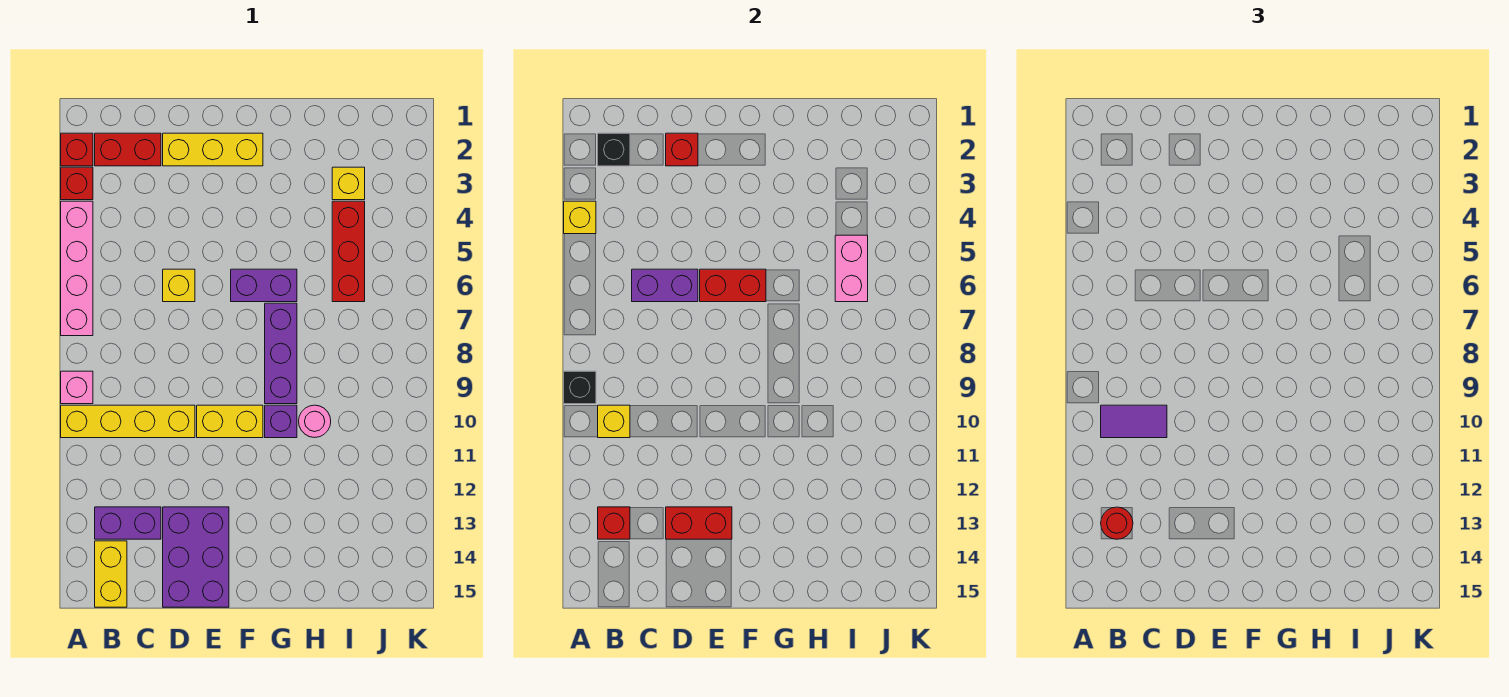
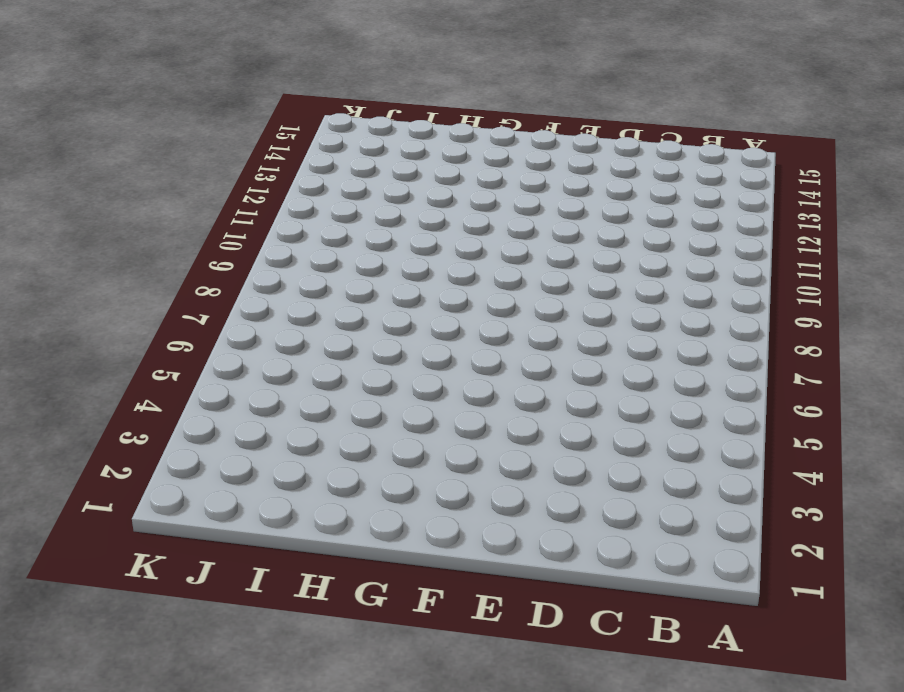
none -> red 1x1 brick [61,133,93,166]
none -> red 1x1 brick [61,167,93,200]
none -> pink 1x4 brick [61,201,93,336]
none -> pink 1x1 brick [61,371,93,404]

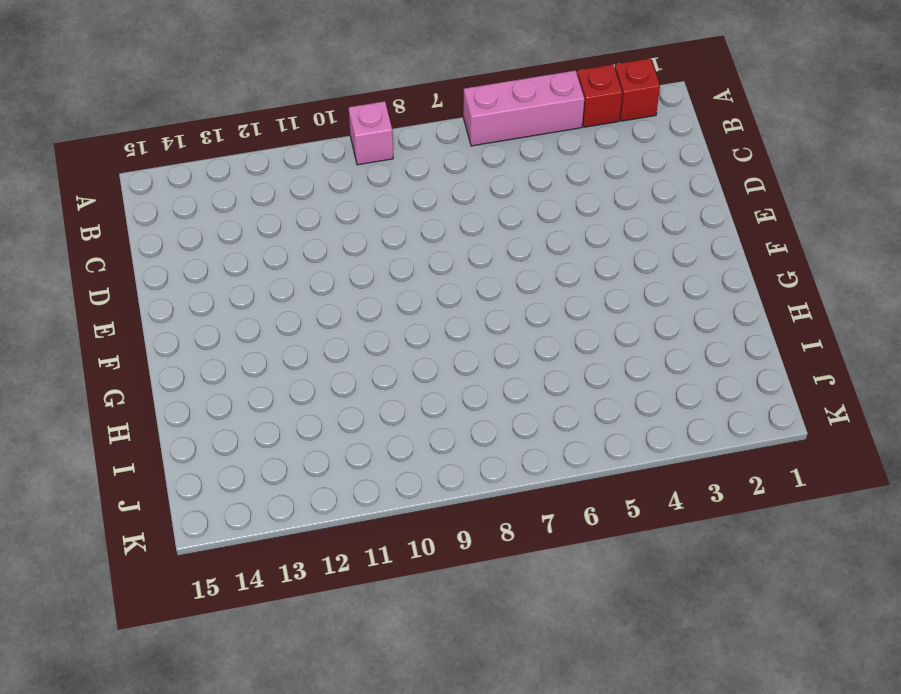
pink 1x3 brick [463,71,584,146] -> pink 1x4 brick [61,201,93,336]
none -> yellow 1x4 brick [61,405,195,438]
none -> red 1x2 brick [95,133,161,166]
none -> purple 1x2 brick [95,507,161,539]
none -> yellow 1x2 brick [95,541,127,607]

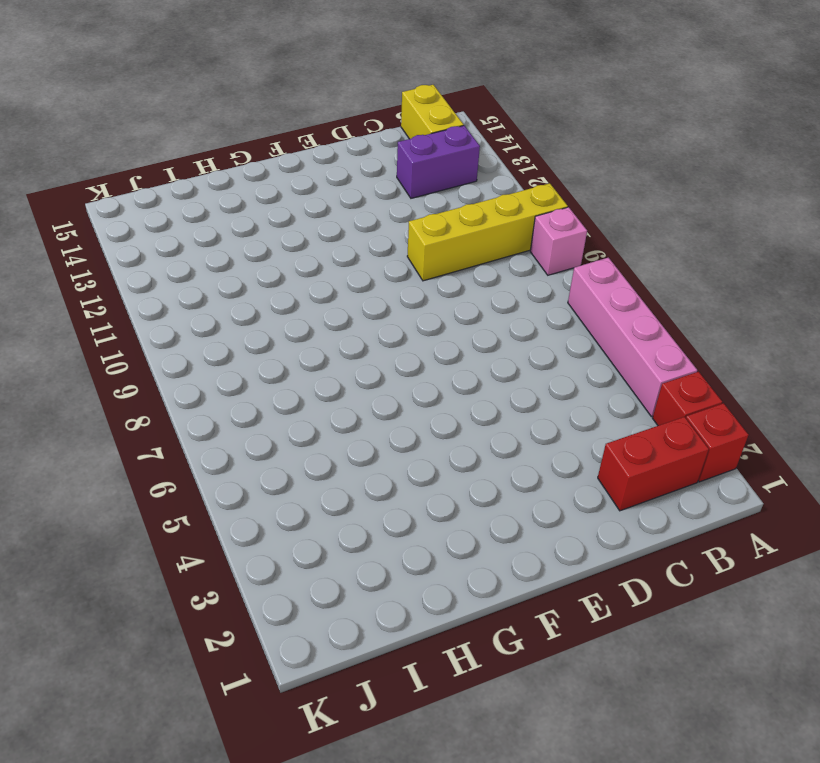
none -> yellow 1x3 brick [163,133,263,166]
none -> yellow 1x1 brick [163,269,195,302]
none -> purple 2x3 brick [163,507,229,607]
none -> yellow 1x2 brick [197,405,263,438]

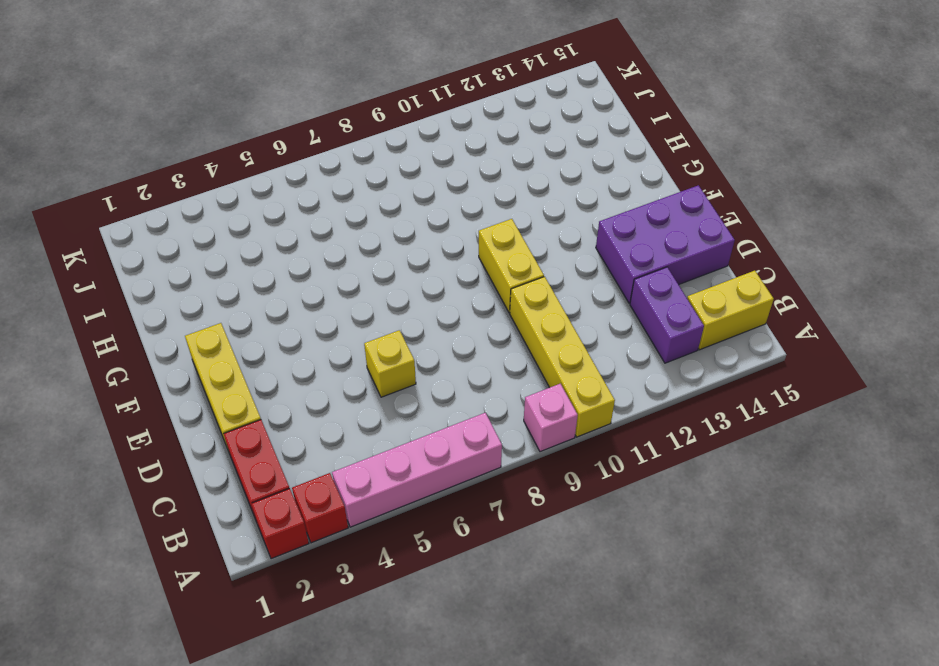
none -> purple 1x2 brick [231,269,297,302]
none -> purple 1x3 brick [265,303,297,404]
none -> purple 1x1 brick [265,405,297,438]
none -> pink 1x1 round brick [299,405,331,438]

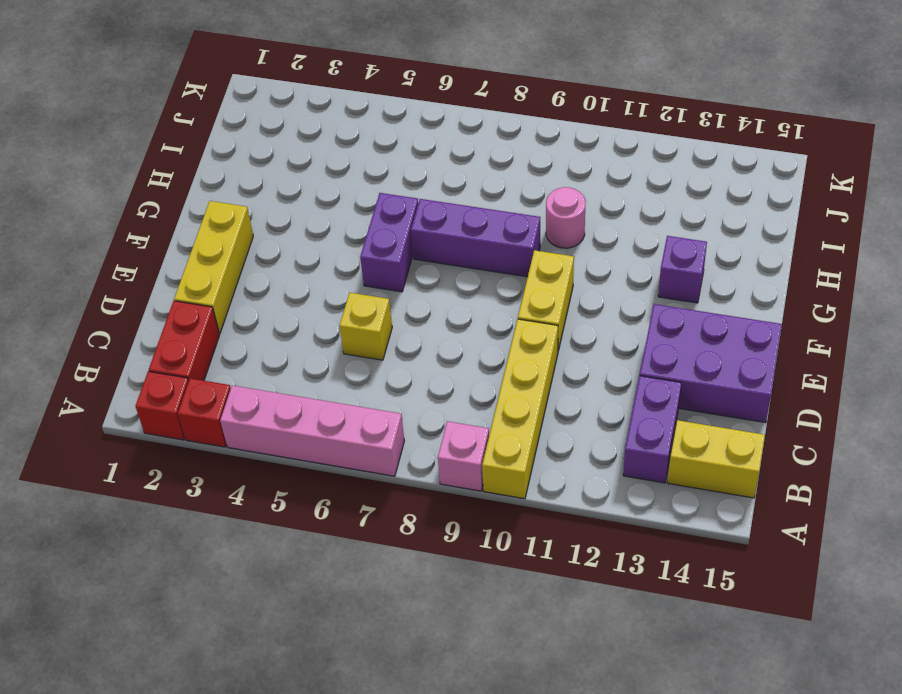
purple 1x1 brick [658,236,707,303] -> purple 1x1 brick moved to [265,405,297,438]
none -> yellow 1x1 brick [332,167,365,200]
none -> red 1x3 brick [332,201,365,302]
none -> yellow 1x1 brick [564,201,596,234]
none -> black 1x1 brick [564,371,596,404]

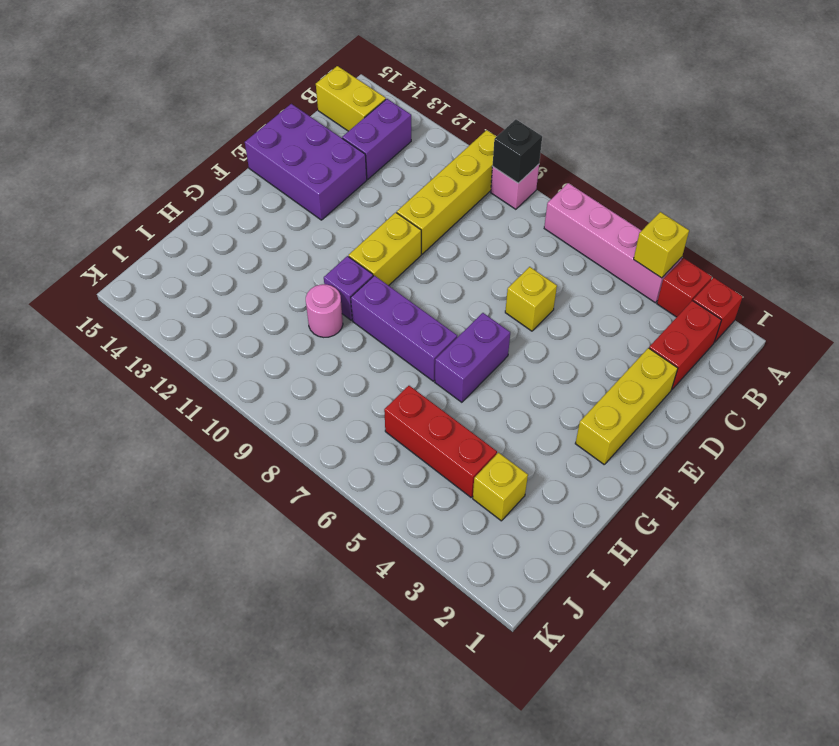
none -> black 1x1 brick [598,133,630,166]
none -> yellow 1x1 brick [598,405,630,438]
none -> red 1x1 brick [598,507,630,539]
none -> purple 1x2 brick [632,269,698,302]

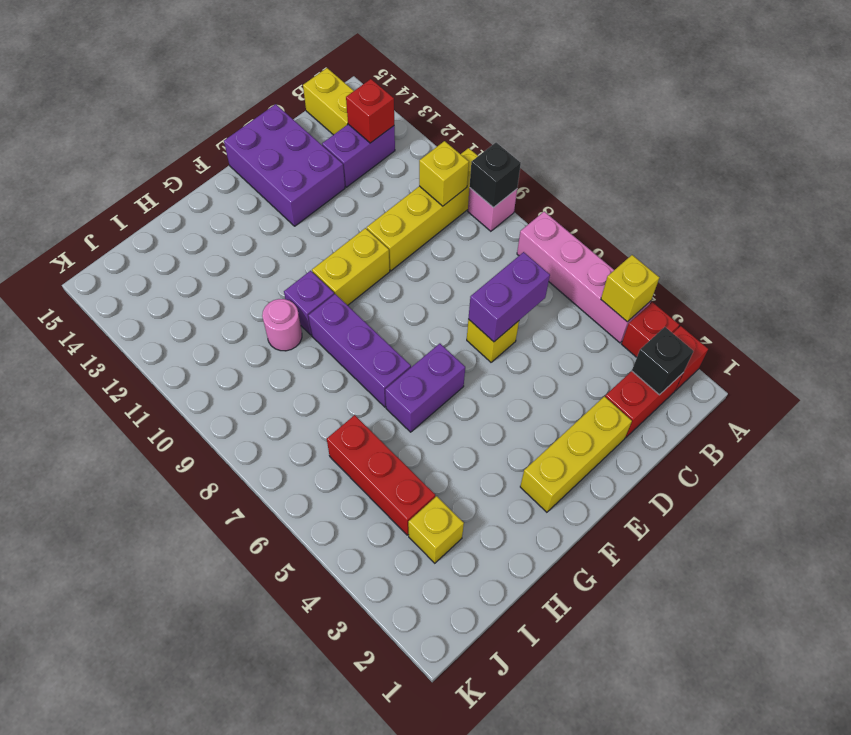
none -> red 1x1 brick [666,133,698,166]
none -> red 1x2 brick [666,507,732,539]
none -> red 1x2 brick [700,269,766,302]
none -> pink 1x2 brick [835,235,868,302]

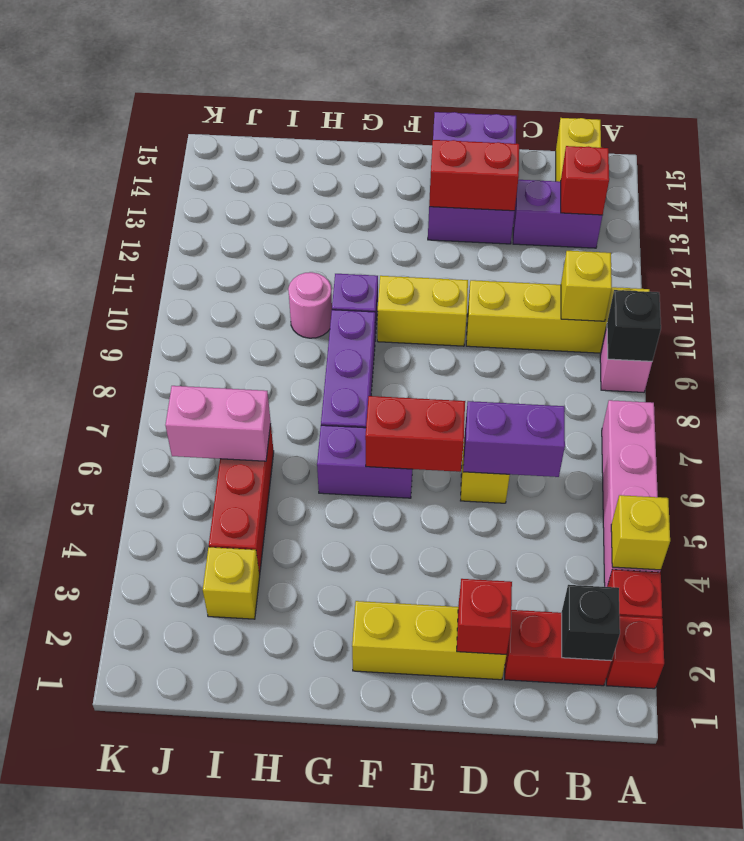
pink 1x2 brick [165,386,271,461] -> pink 1x2 brick turned to [835,235,868,302]
none -> purple 1x2 tile [1101,405,1167,438]
none -> red 1x1 round brick [1101,507,1133,539]

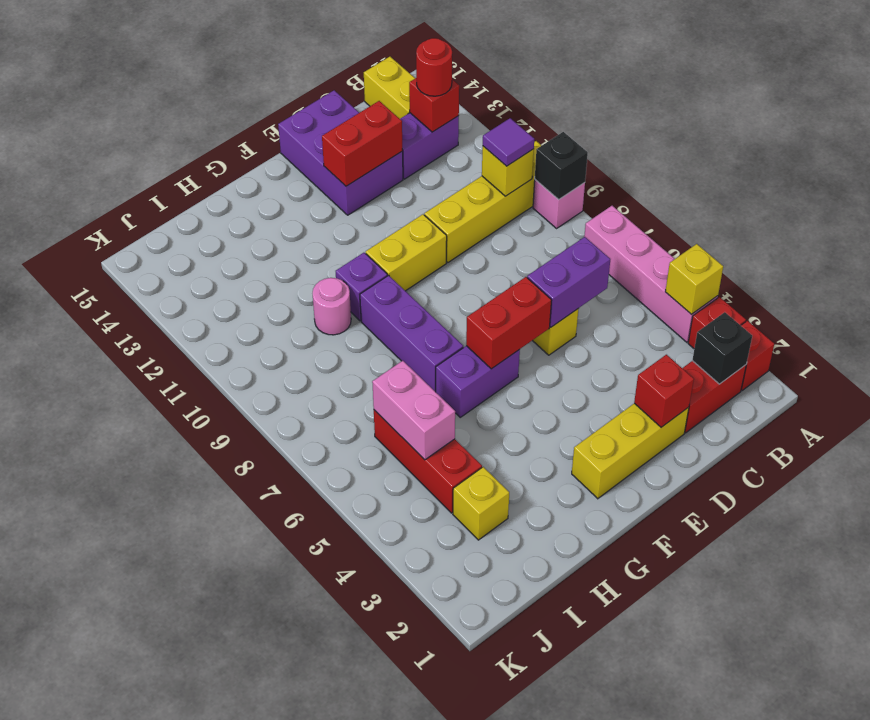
purple 1x1 tile [483,118,534,166] -> purple 1x2 tile [1101,405,1167,438]

